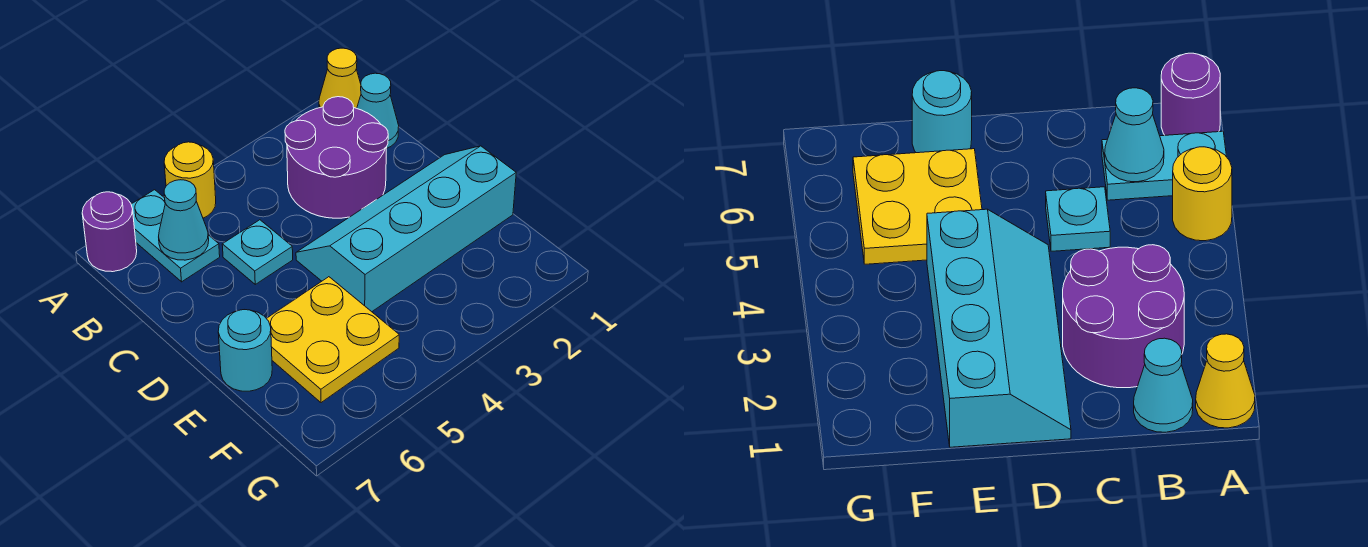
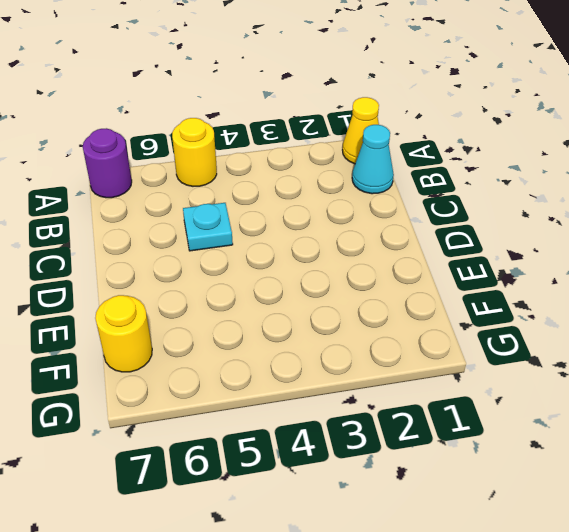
yellow 1x1 round brick [95,295,152,372] -> none
none -> cyan 1x2 plate [131,190,220,282]
none -> purple 2x2 round brick [285,97,388,218]

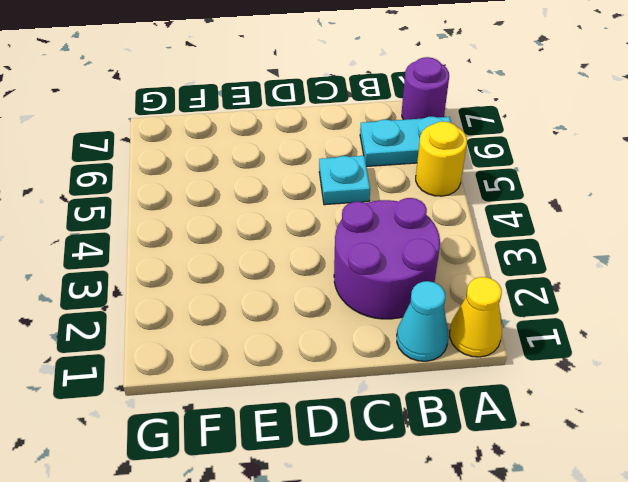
none -> cyan 2x4 slope [296,146,516,312]
none -> yellow 2x2 plate [266,277,399,403]

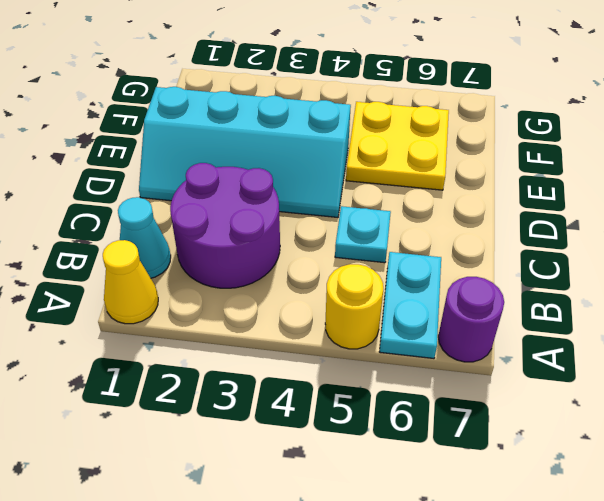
none -> cyan 1x1 round brick [218,310,272,391]
none -> cyan 1x1 cone [159,180,209,260]

